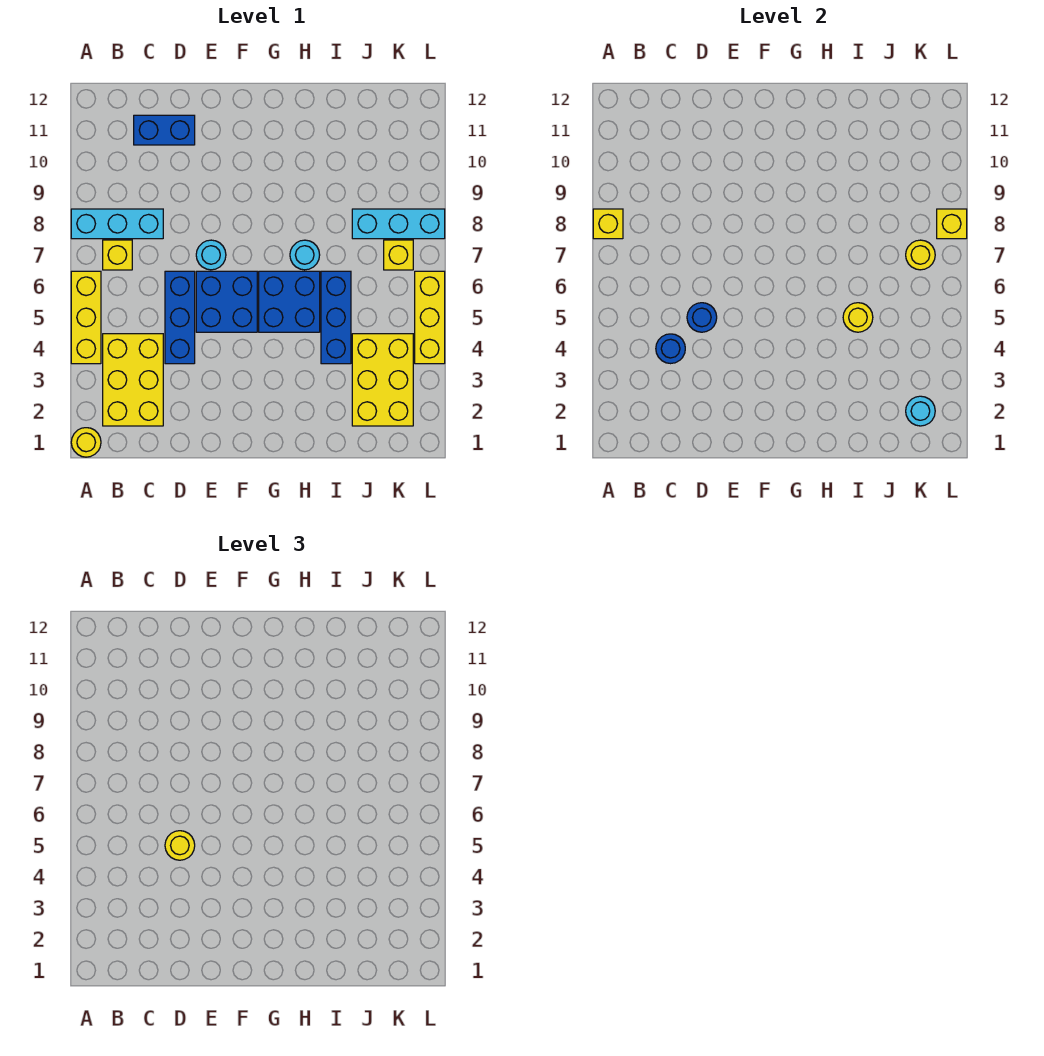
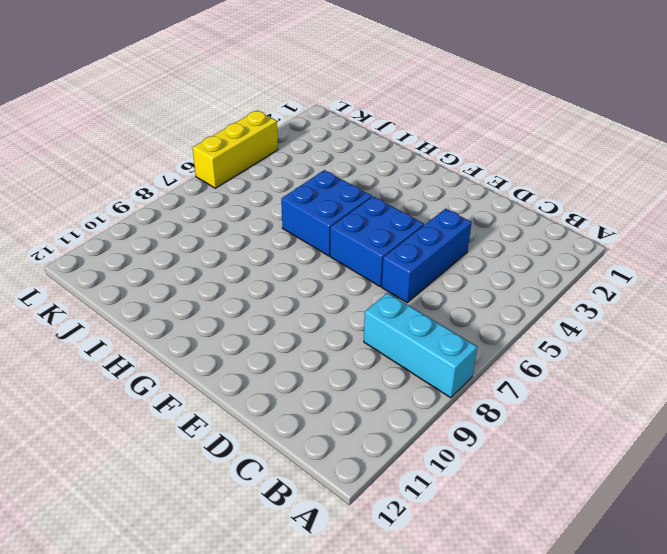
none -> yellow 1x1 round brick [71,428,101,457]
none -> yellow 1x3 brick [71,271,101,364]
none -> yellow 2x3 brick [103,334,163,426]

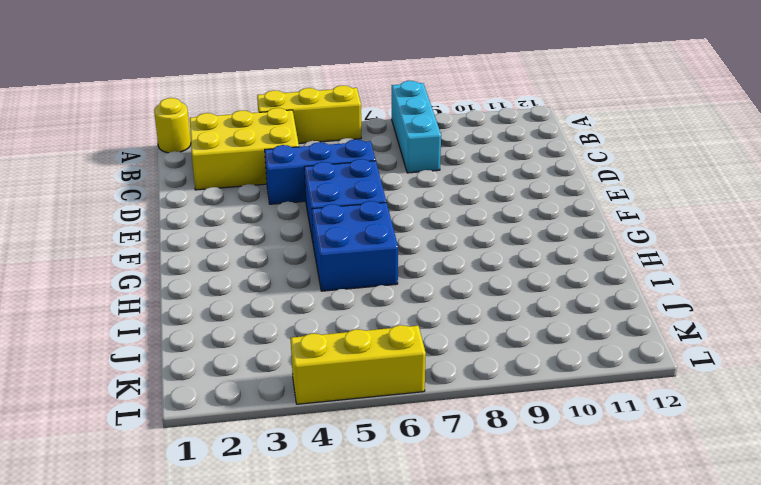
none -> yellow 1x1 brick [103,240,132,270]
none -> blue 1x2 brick [134,115,195,145]
none -> cyan 1x1 round brick [196,240,226,270]

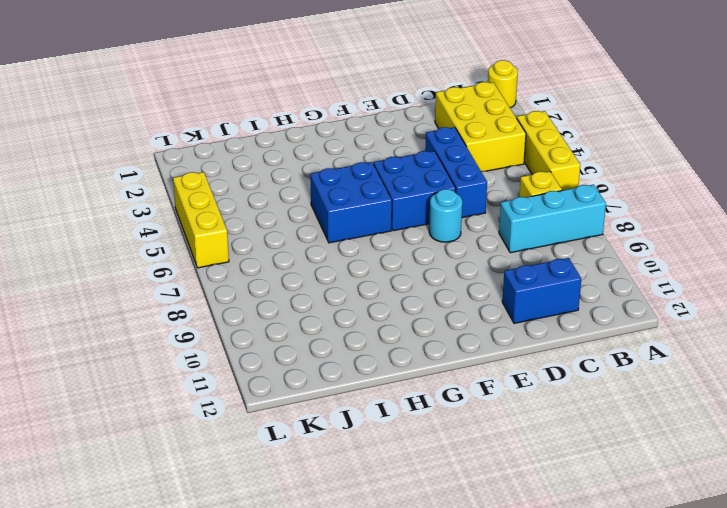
none -> cyan 1x1 round brick [290,240,320,270]
none -> blue 1x3 brick [321,271,351,364]
none -> yellow 2x3 brick [352,334,413,426]

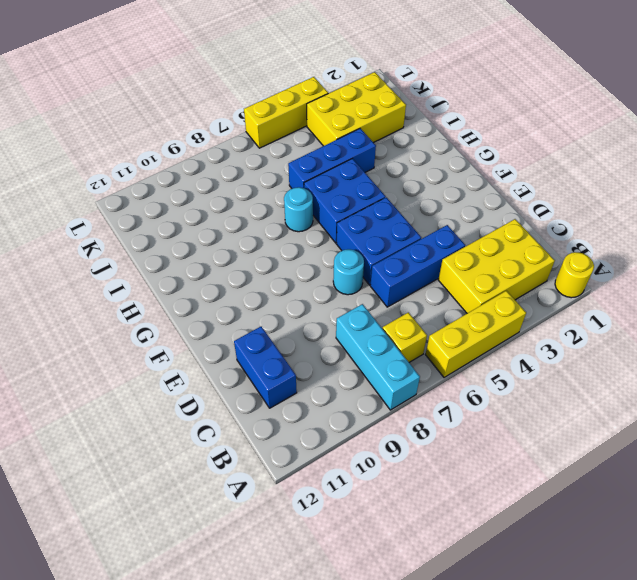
none -> cyan 1x3 brick [352,209,445,239]
none -> yellow 1x1 brick [384,240,413,270]
none -> yellow 1x1 brick [593,209,623,239]

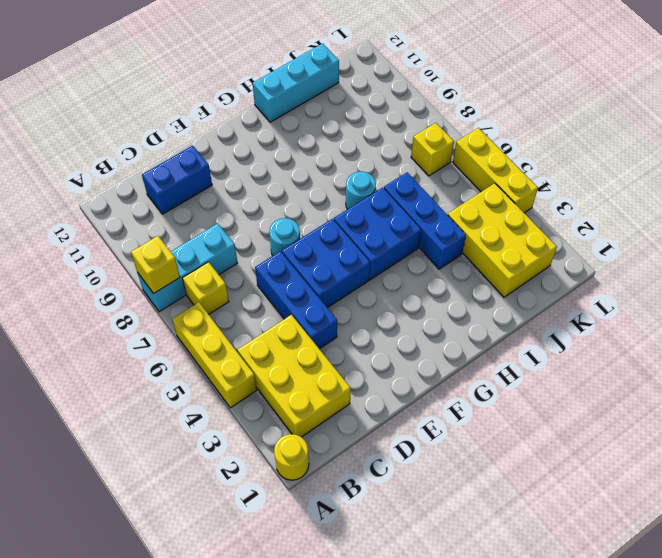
cyan 1x3 brick [253,43,339,122] -> cyan 1x3 brick moved to [352,209,445,239]
none -> blue 1x1 round brick [656,334,685,364]
none -> blue 1x1 round brick [687,303,717,332]
none -> yellow 1x1 round brick [843,303,873,332]

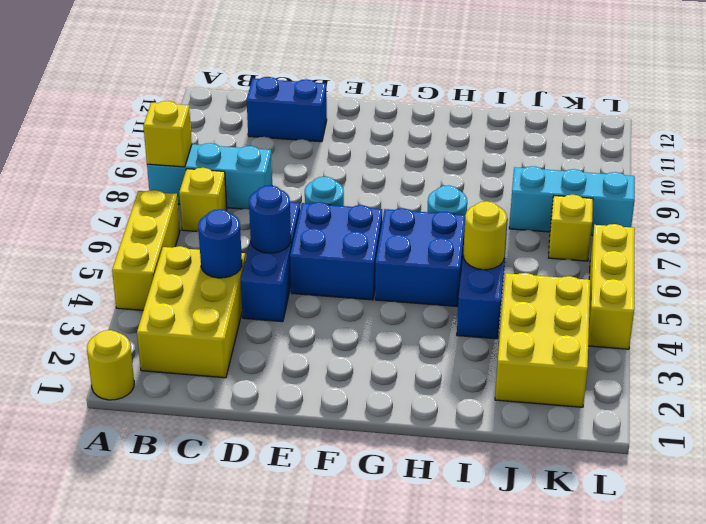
none -> cyan 1x1 round brick [906,396,935,426]
none -> yellow 1x1 round brick [906,240,935,270]
none -> yellow 1x1 brick [937,209,967,239]

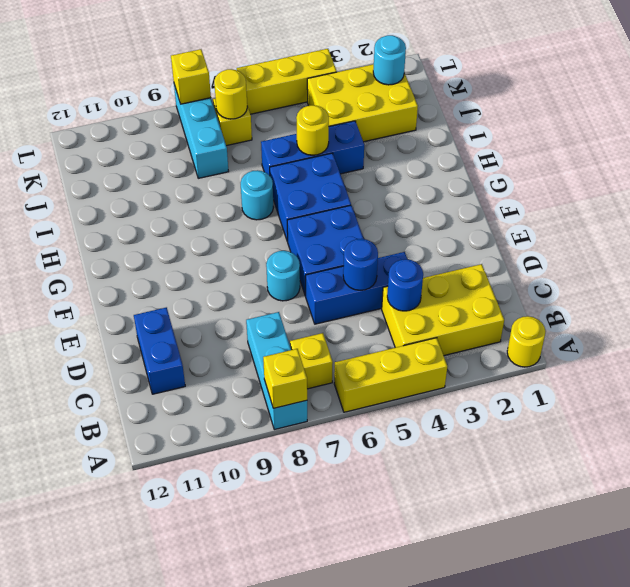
none -> yellow 1x1 round brick [165,831,195,860]

